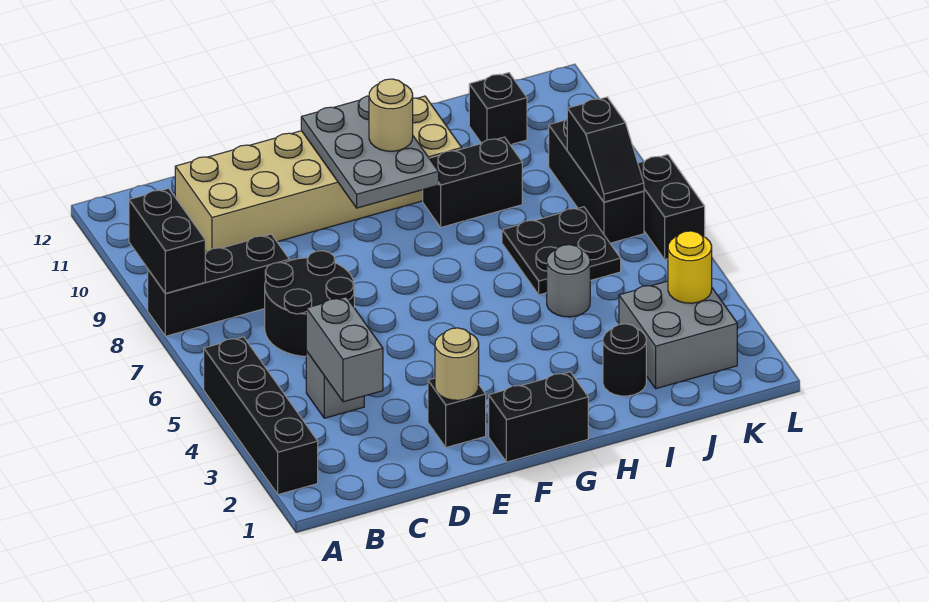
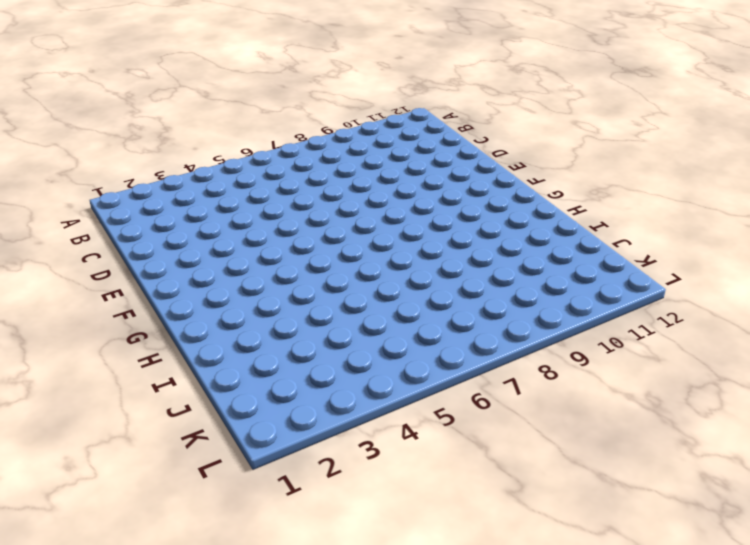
none -> black 1x4 brick [204,337,318,495]
none -> black 1x3 brick [148,234,289,336]
none -> grey 1x1 brick [306,351,364,418]

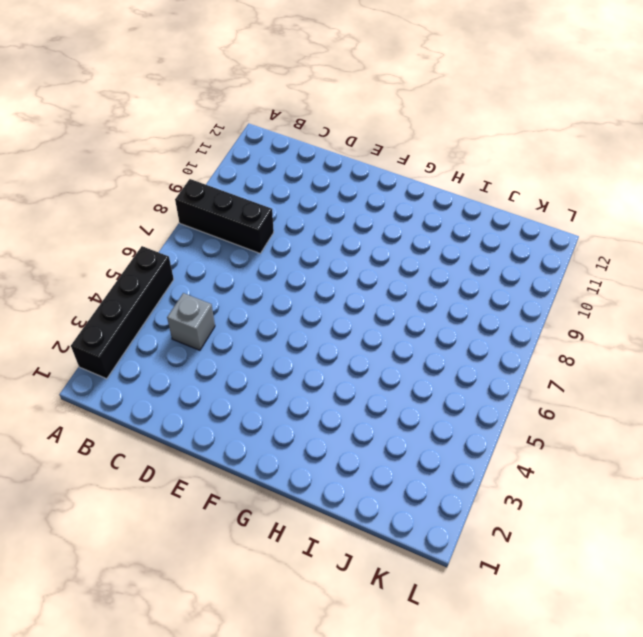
none -> black 2x2 round brick [265,251,354,356]
none -> tan 2x6 brick [175,96,462,252]
none -> black 1x1 brick [428,378,486,447]

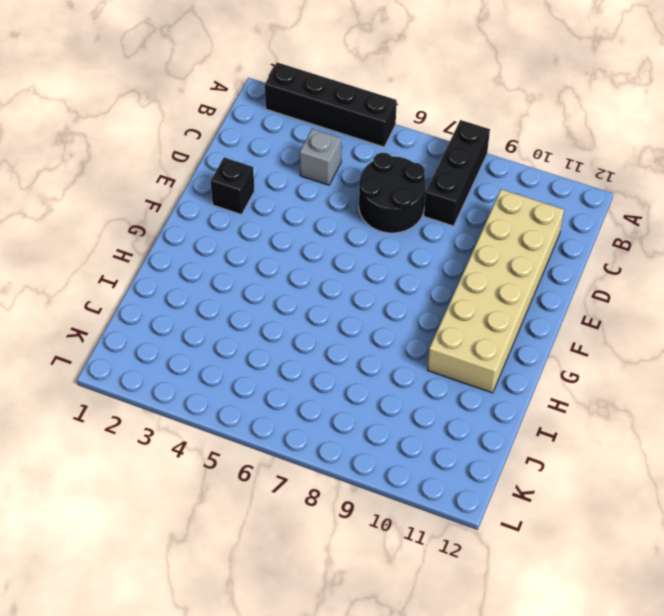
none -> black 1x2 brick [489,372,588,462]
none -> black 1x2 brick [423,137,522,227]
none -> black 1x1 round brick [603,324,646,396]

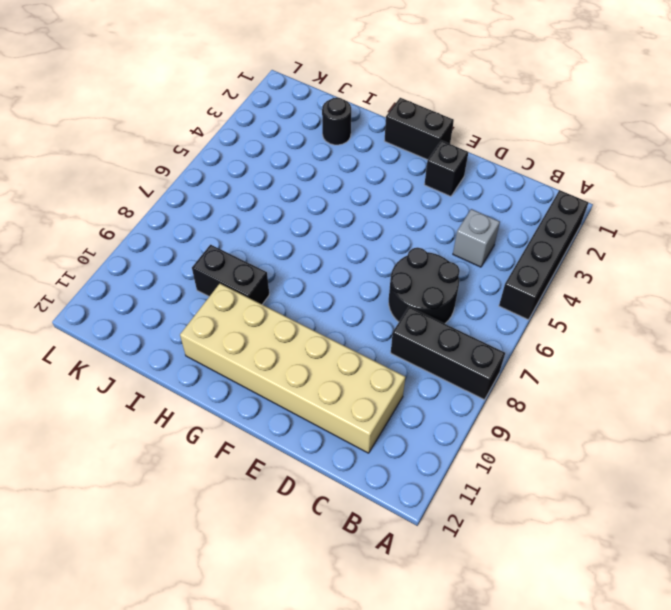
none -> grey 1x1 round brick [547,245,590,317]
none -> black 2x2 plate [502,207,621,295]
none -> grey 2x2 brick [619,281,737,389]

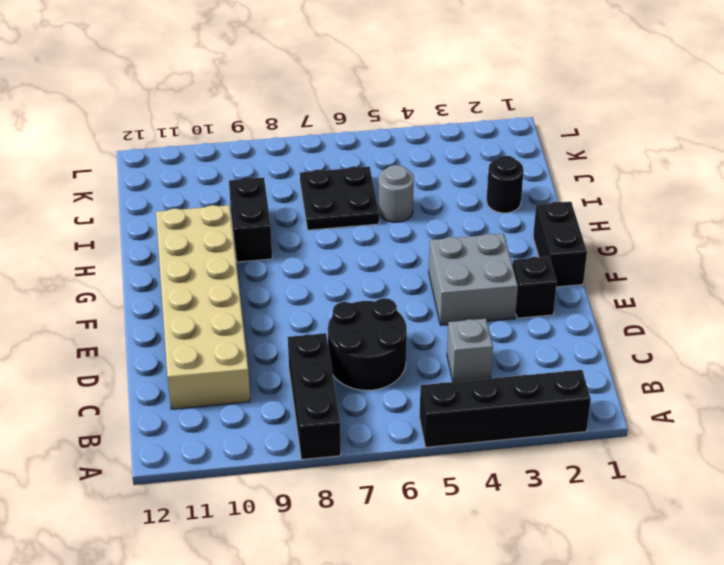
grey 2x2 brick [429,234,518,325] -> grey 2x2 brick moved to [619,281,737,389]
none -> black 1x1 brick [469,73,527,145]
none -> black 1x3 brick [549,119,644,243]
none -> black 1x2 brick [638,155,705,259]

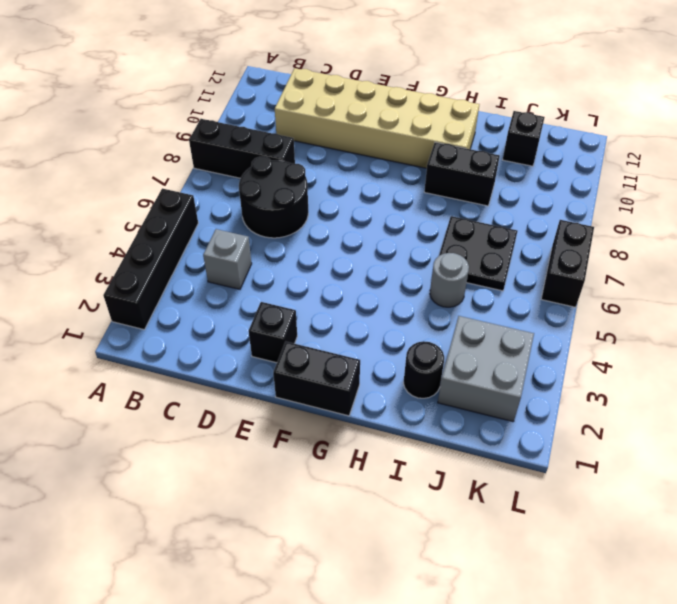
none -> black 1x3 brick [549,119,644,243]
none -> black 1x2 brick [129,188,205,293]
none -> grey 1x2 brick [306,297,383,402]

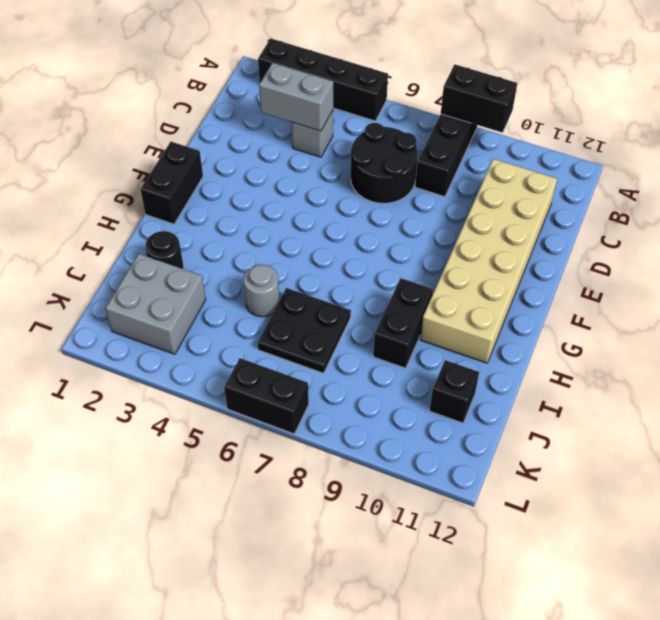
none -> black 1x1 brick [428,378,486,447]
none -> black 1x3 brick [549,119,644,243]
none -> tan 1x1 round brick [435,328,479,400]

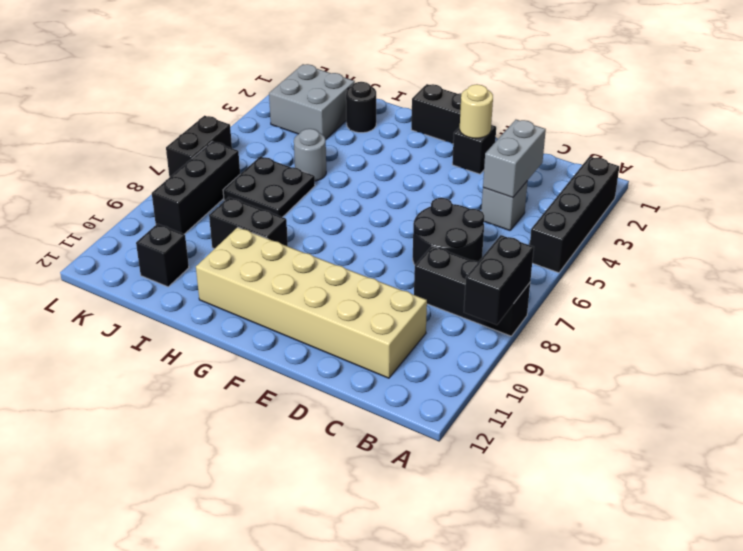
none -> grey 2x3 plate [301,96,439,208]
none -> yellow 1x1 round brick [668,231,712,303]
none -> black 1x2 slope [567,97,644,202]

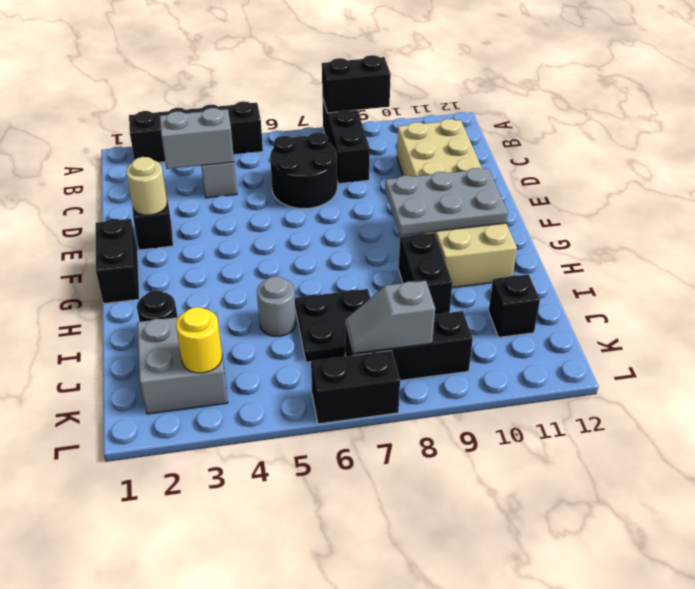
grey 1x2 slope [345,281,435,354] -> black 1x2 slope [567,97,644,202]
none -> tan 1x1 round brick [369,79,413,151]

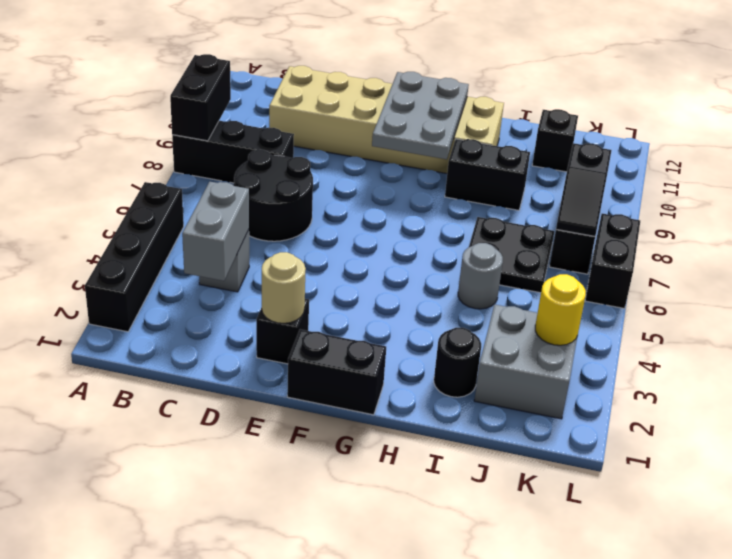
none -> tan 1x1 round brick [369,79,413,151]

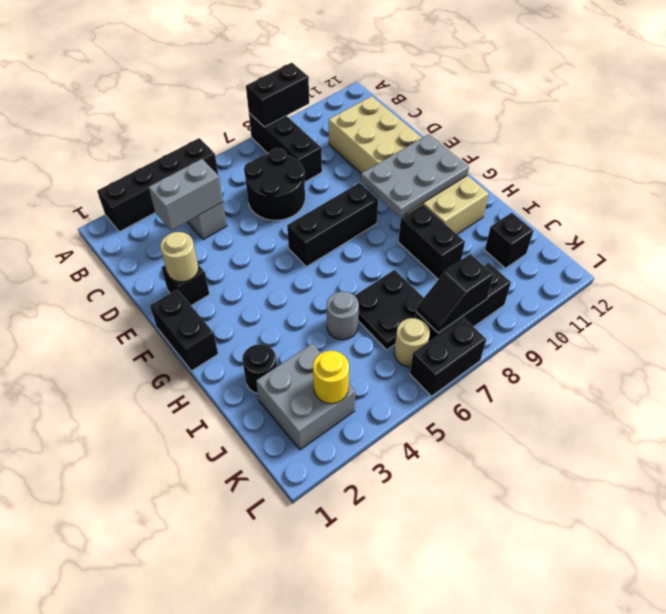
black 1x3 brick [287,183,378,267] -> none
tan 1x1 round brick [394,318,430,367] -> tan 1x1 round brick moved to [369,79,413,151]

